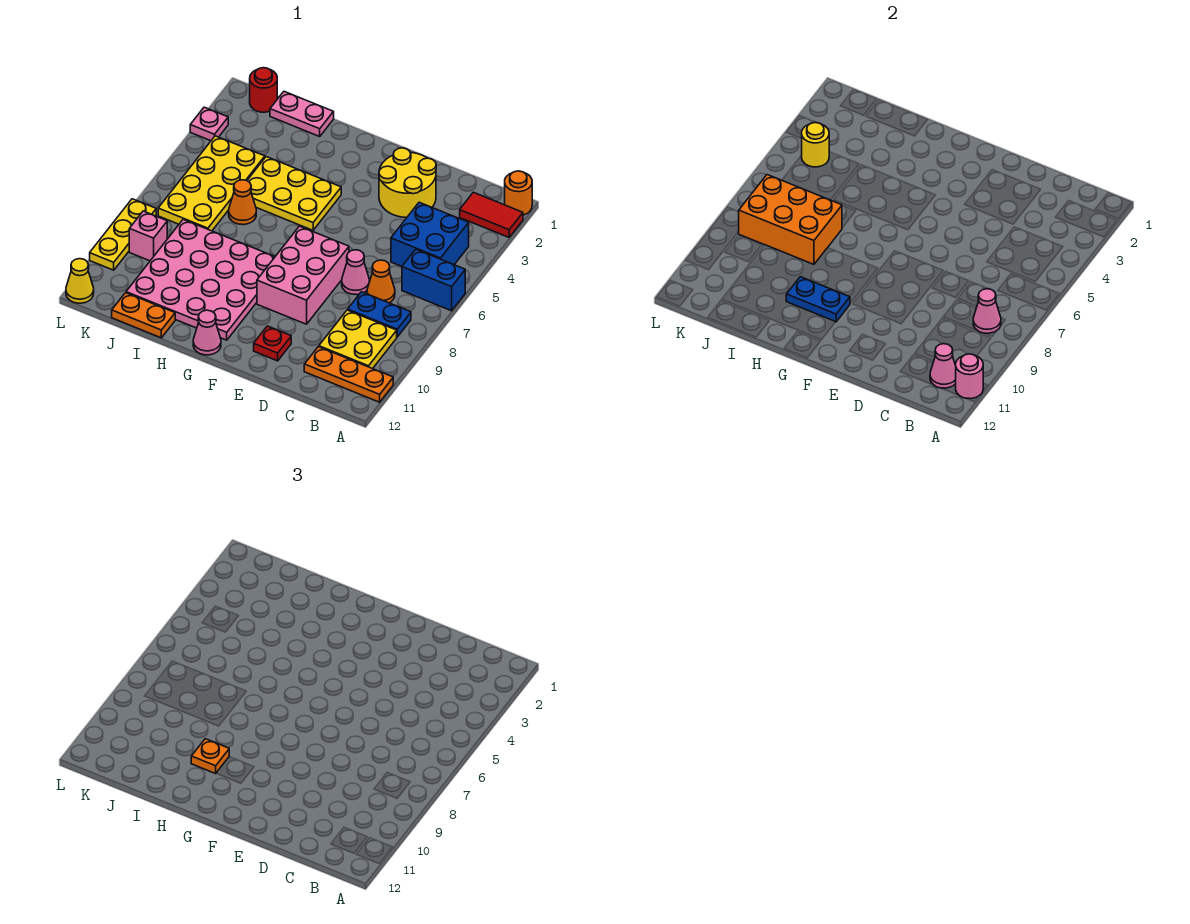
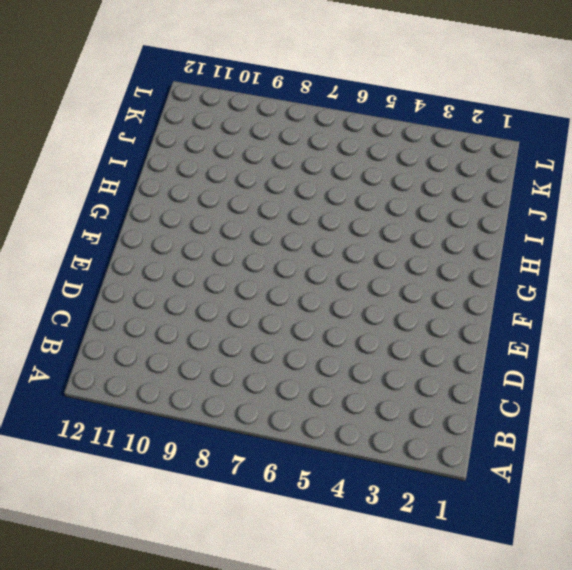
none -> orange 1x1 round brick [505,171,532,215]
none -> red 1x2 tile [460,192,523,237]
none -> blue 1x2 brick [402,249,465,311]
none -> orange 1x3 plate [304,347,393,402]

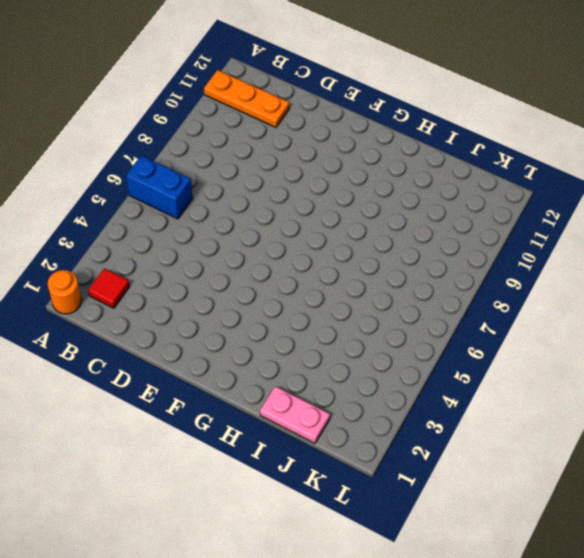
red 1x1 tile [88,268,130,308] -> red 1x2 tile [460,192,523,237]
none -> blue 2x2 brick [391,202,469,266]
none -> blue 1x2 plate [348,292,411,337]
none -> yellow 2x2 plate [319,310,397,369]
none -> orange 1x1 cone [367,260,395,303]

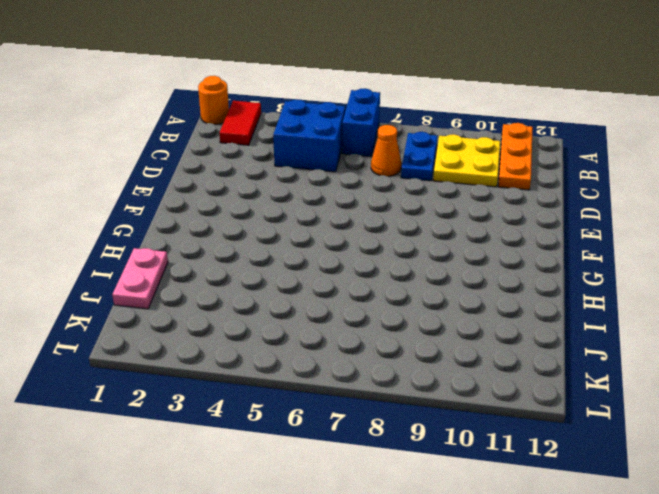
none -> yellow 2x2 round brick [379,148,436,218]
none -> pink 1x1 cone [342,250,369,295]
none -> pink 2x3 brick [257,226,349,324]
none -> red 1x1 plate [254,326,291,361]

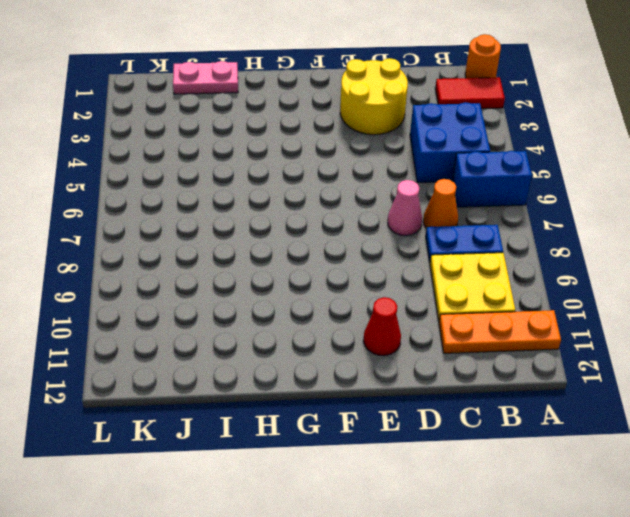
red 1x1 cone [363,297,401,356] -> red 1x1 plate [254,326,291,361]
none -> pink 2x3 brick [257,226,349,324]
none -> yellow 2x3 plate [247,157,341,230]
none -> pink 4x4 plate [126,220,275,340]
none -> pink 1x1 cone [193,310,221,355]

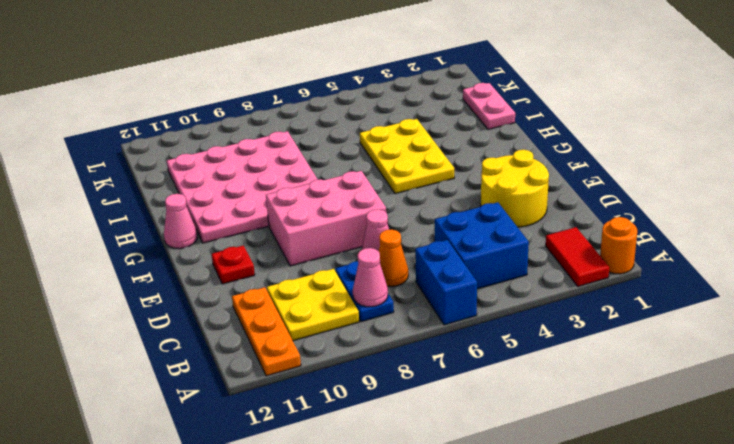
none -> orange 1x1 cone [229,180,256,225]
none -> orange 1x2 plate [112,293,175,338]
none -> yellow 2x4 plate [158,136,265,231]
none -> red 1x1 round brick [250,68,277,112]

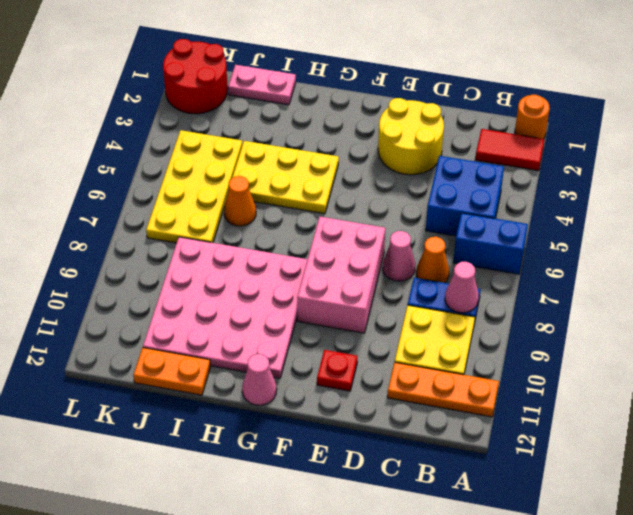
red 2x2 round brick [163,39,228,114] -> red 1x1 round brick [250,68,277,112]
none -> pink 1x1 brick [129,211,167,261]
none -> pink 1x1 plate [190,107,228,141]
none -> yellow 1x3 plate [90,199,156,270]
none -> yellow 1x1 cone [66,259,94,303]

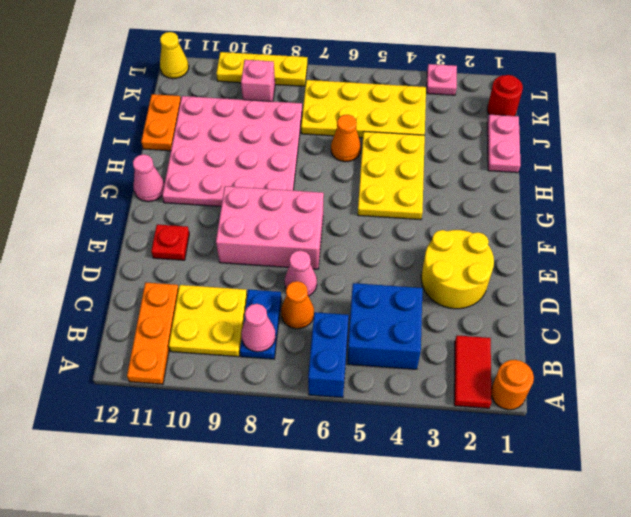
none -> pink 1x1 round brick [956,354,983,399]
none -> pink 1x1 cone [930,344,956,388]
none -> blue 1x2 plate [786,277,850,322]
none -> orange 2x3 brick [739,175,842,264]

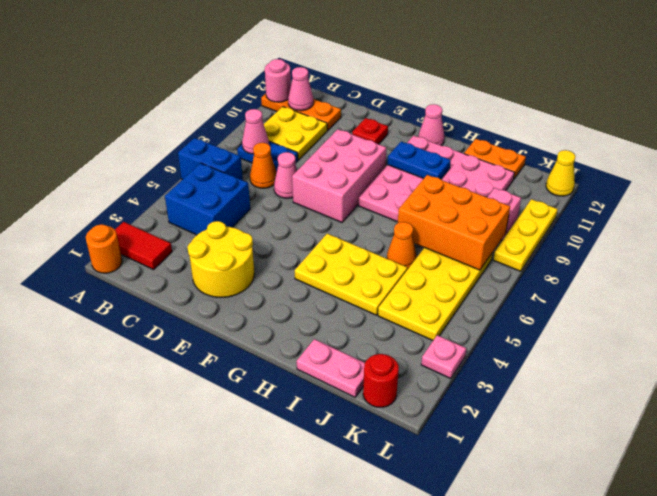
none -> yellow 1x1 round brick [801,123,829,167]
none -> orange 1x1 plate [191,739,229,774]

